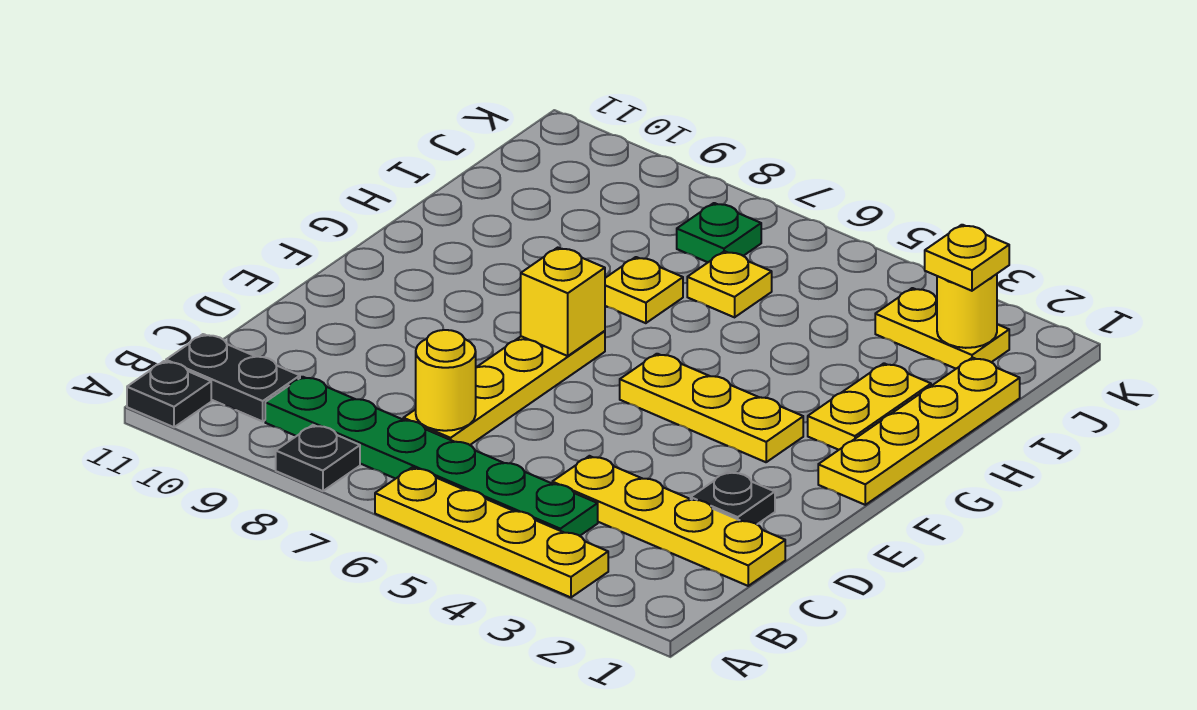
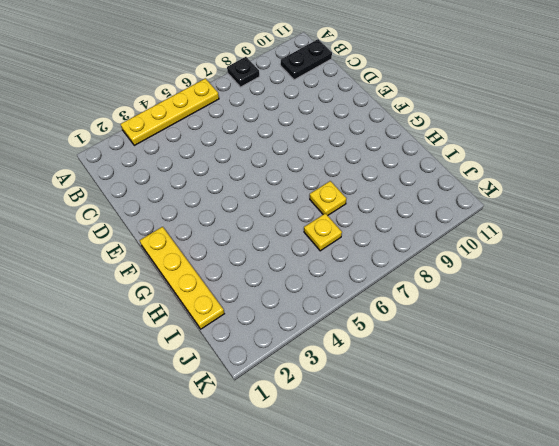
none -> black 1x1 plate [127,361,211,427]
none -> green 1x6 plate [265,377,598,536]
none -> yellow 1x4 plate [552,456,785,586]

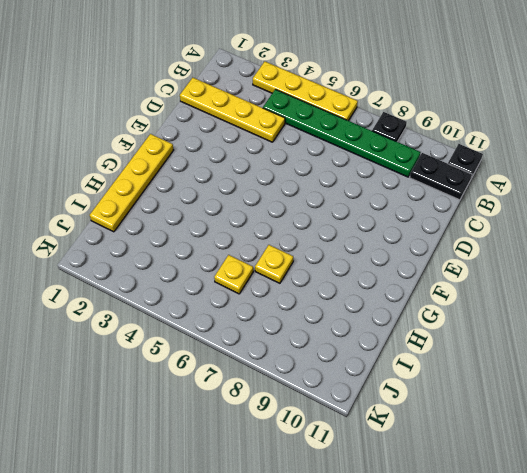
none -> yellow 1x4 plate [403,331,605,445]
none -> black 1x1 plate [691,471,775,524]
none -> yellow 1x3 plate [620,354,803,462]

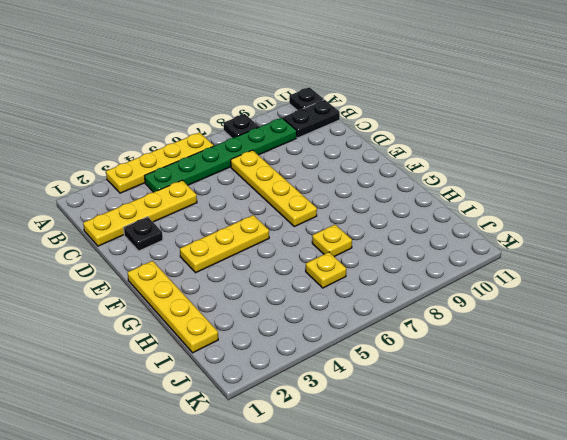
none -> yellow 1x2 plate [808,363,931,450]
none -> yellow 1x2 plate [875,288,1009,369]
none -> green 1x1 plate [677,203,761,262]

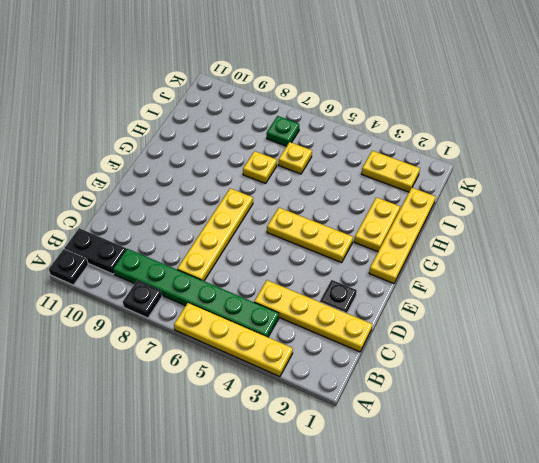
none -> yellow 1x1 round brick [416,330,476,431]
none -> yellow 1x1 brick [521,248,605,356]
none -> yellow 1x1 round brick [937,274,997,348]

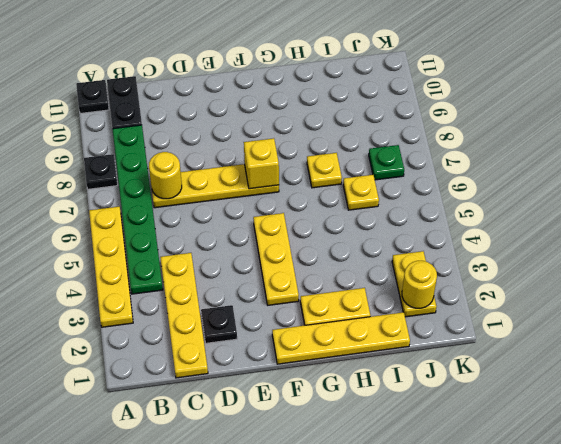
none -> yellow 1x1 plate [925,225,1009,291]

